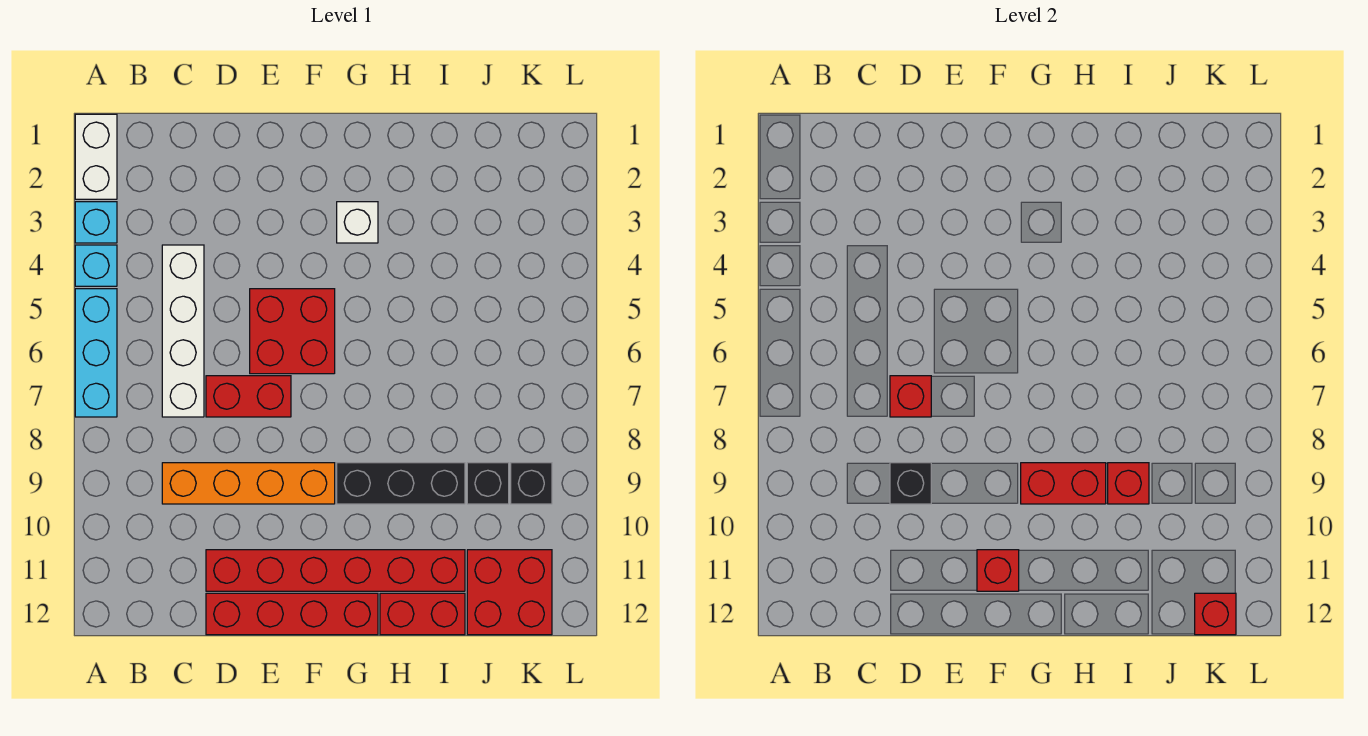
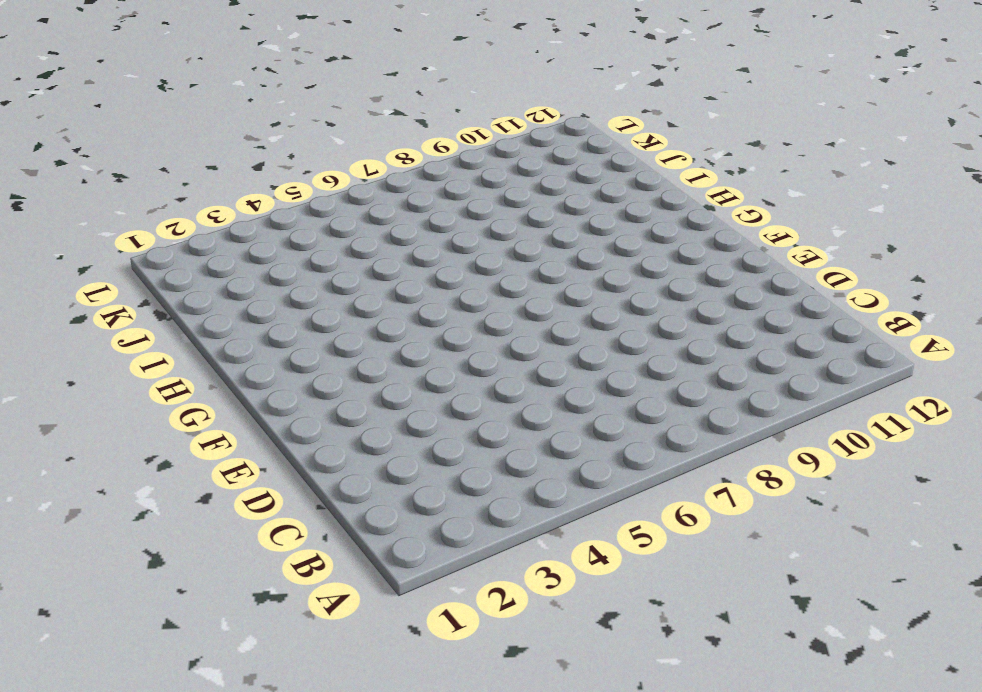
none -> white 1x2 brick [75,114,117,199]
none -> cyan 1x1 brick [75,202,117,243]
none -> cyan 1x1 brick [75,245,117,286]

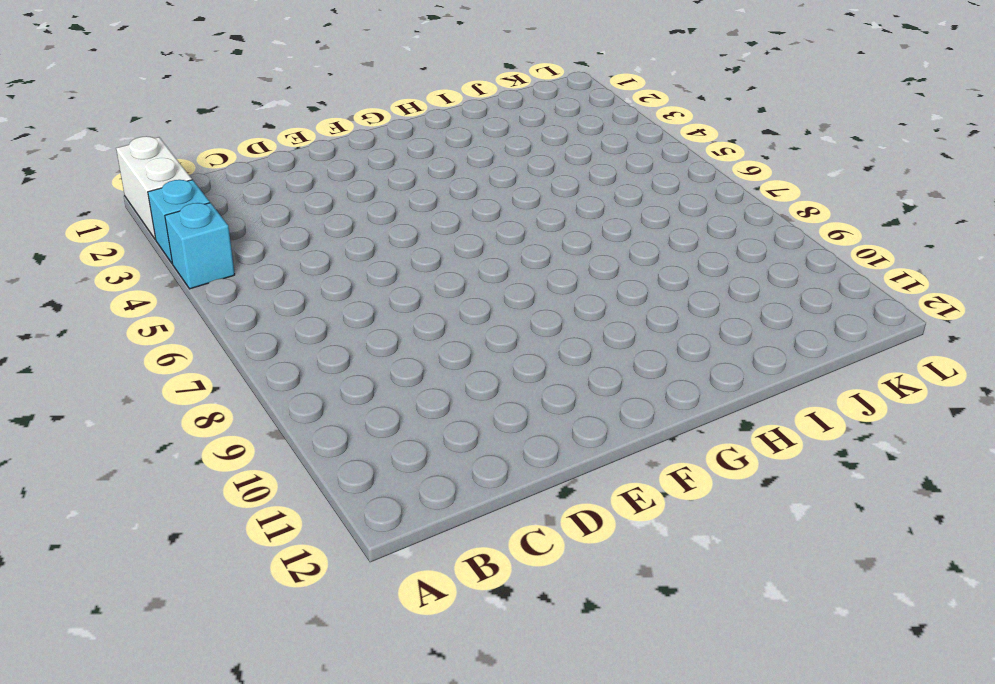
none -> cyan 1x3 brick [75,289,117,417]
none -> white 1x4 brick [162,245,204,417]
none -> orange 1x4 brick [162,463,335,504]

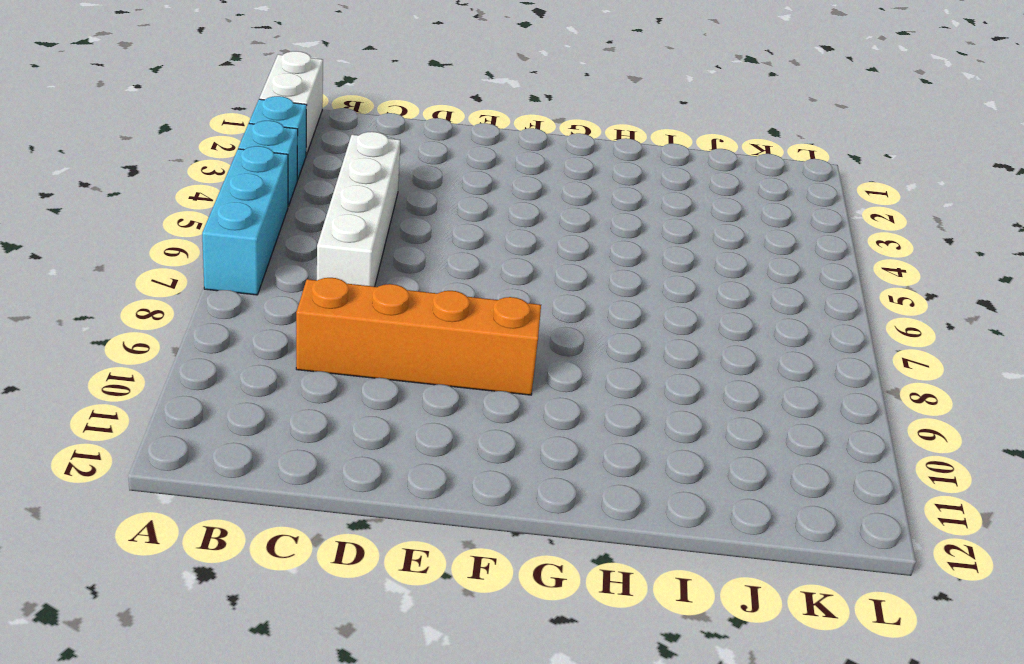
none -> red 1x2 brick [206,376,291,417]
none -> red 1x6 brick [206,550,465,591]
none -> red 1x4 brick [206,593,378,635]

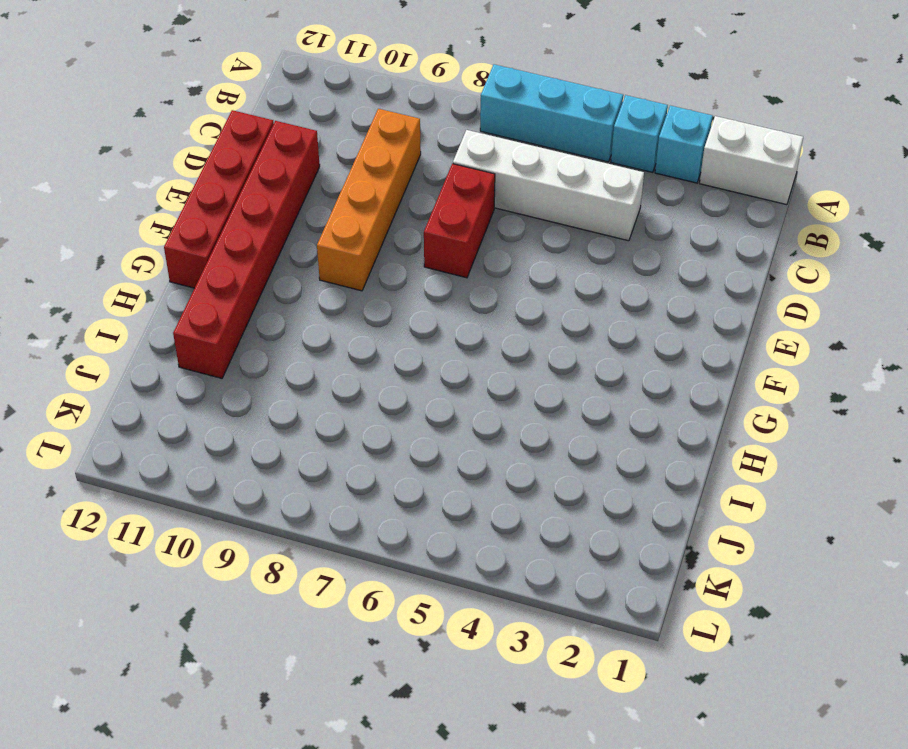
none -> red 2x2 brick [250,289,335,374]
none -> white 1x1 brick [337,202,378,243]
none -> black 1x3 brick [337,463,465,504]

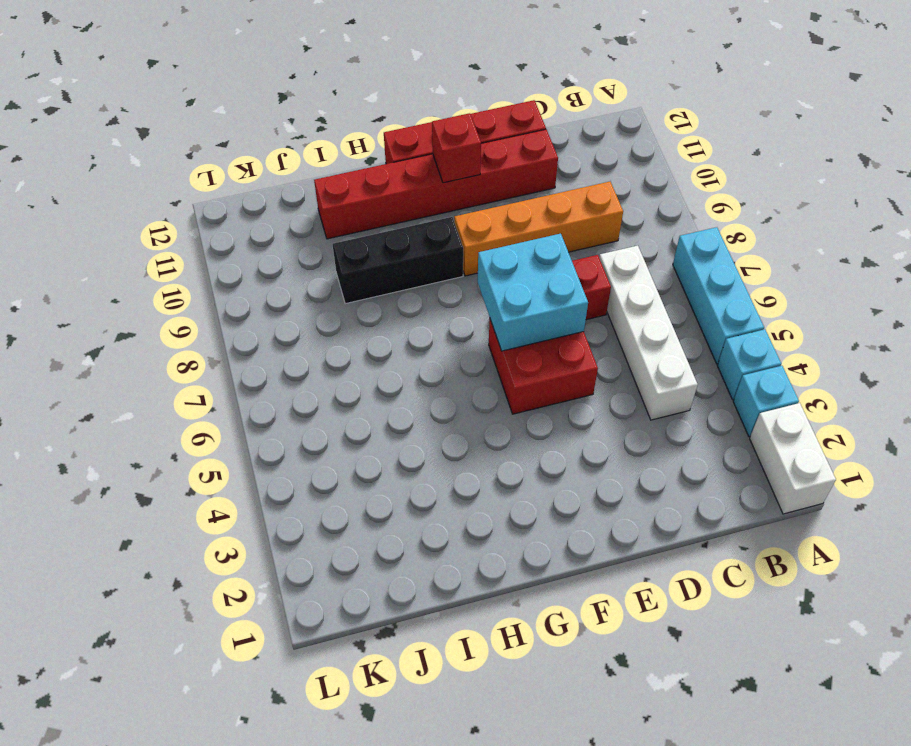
cyan 2x2 brick [478,234,588,351] -> none
none -> white 1x1 brick [337,202,378,243]
none -> red 1x2 brick [380,593,465,635]
none -> black 1x1 brick [467,463,509,504]

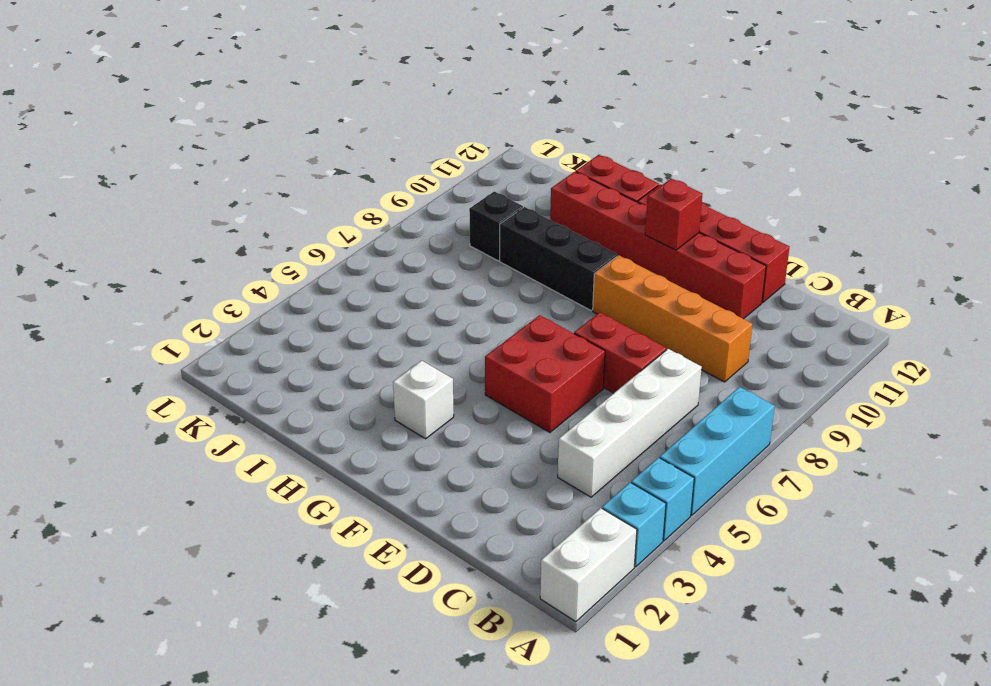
none -> red 2x2 brick [467,550,552,635]
none -> black 1x1 brick [511,463,552,504]
none -> red 1x1 brick [890,376,931,417]

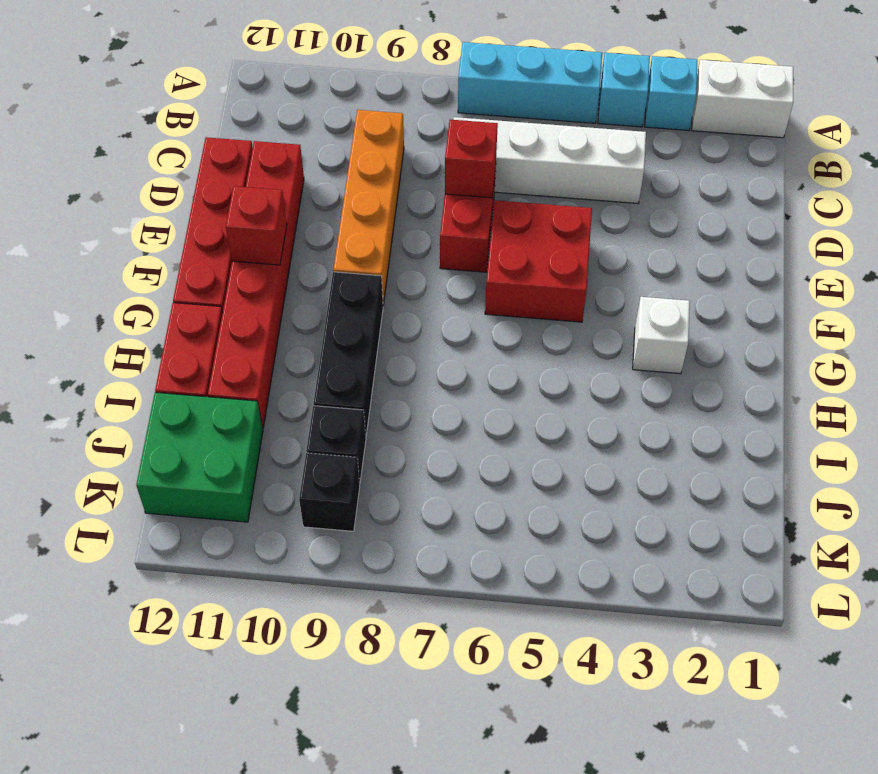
green 2x2 brick [136,392,263,522] -> red 2x2 brick [467,550,552,635]
none -> black 1x1 brick [890,463,931,504]
none -> red 1x2 brick [1021,463,1106,504]
none -> red 1x1 brick [1108,463,1149,504]

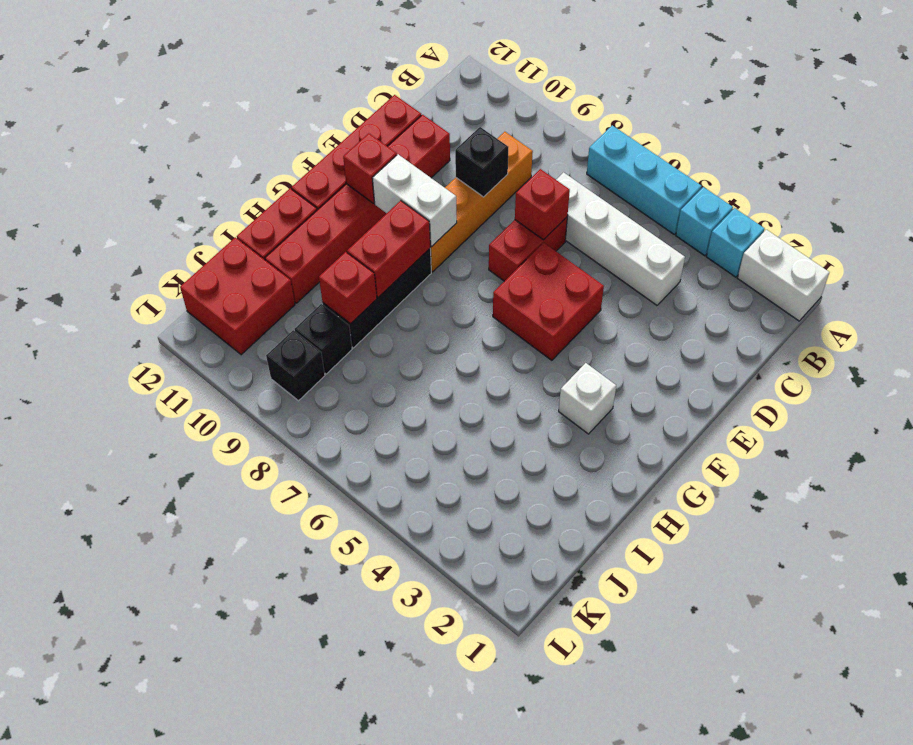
white 1x2 brick [372,154,457,246] -> none
none -> red 1x1 brick [1195,593,1236,635]

